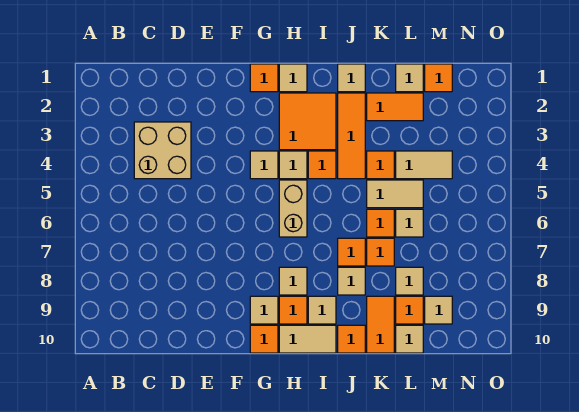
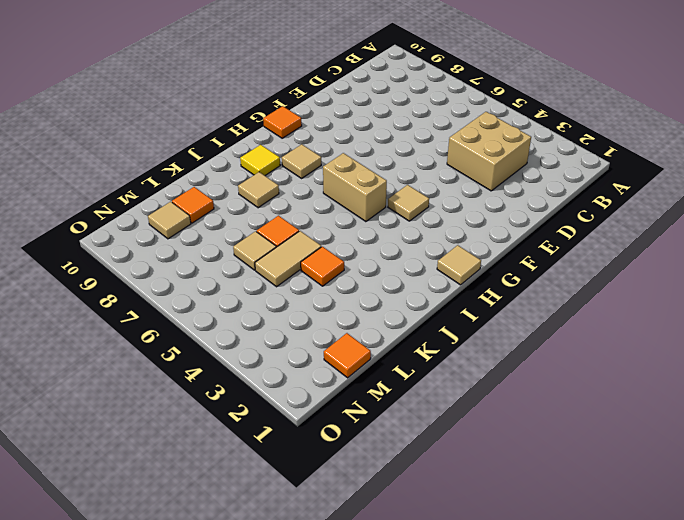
yellow 1x1 tile [240,145,280,176] -> tan 1x1 tile [308,296,336,324]
none -> orange 1x1 tile [250,64,278,92]
none -> tan 1x1 tile [250,296,278,324]
none -> orange 2x2 tile [279,93,336,150]
none -> tan 1x1 tile [279,151,307,179]

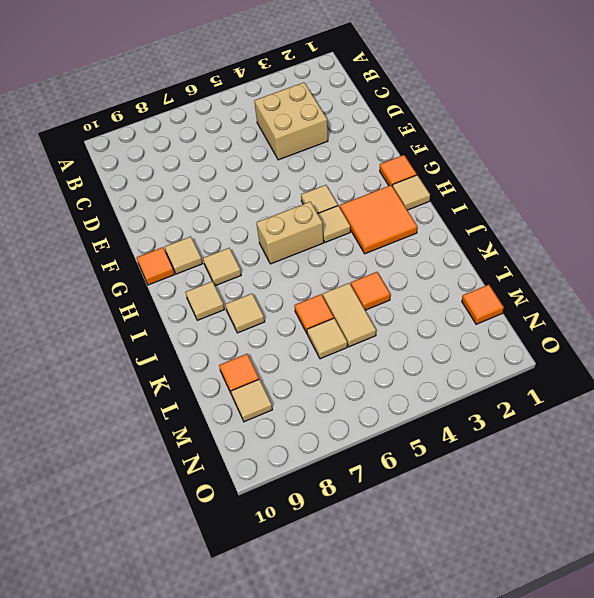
none -> orange 1x1 tile [279,296,307,324]
none -> tan 1x2 tile [279,325,336,353]
none -> orange 1x1 tile [308,151,336,179]
none -> tan 1x1 tile [338,64,365,92]

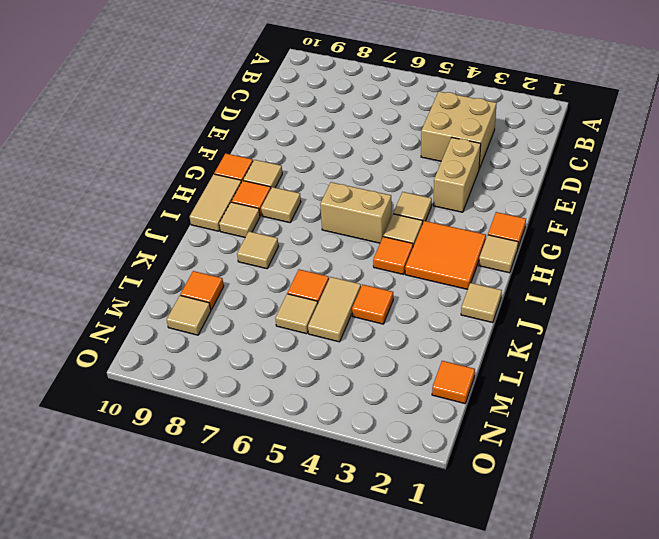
tan 1x2 brick [433,138,481,212] -> none
none -> orange 1x3 tile [338,93,365,179]
none -> orange 1x1 tile [338,238,365,266]
none -> orange 1x1 tile [338,325,365,353]
none -> orange 1x2 tile [367,93,423,121]

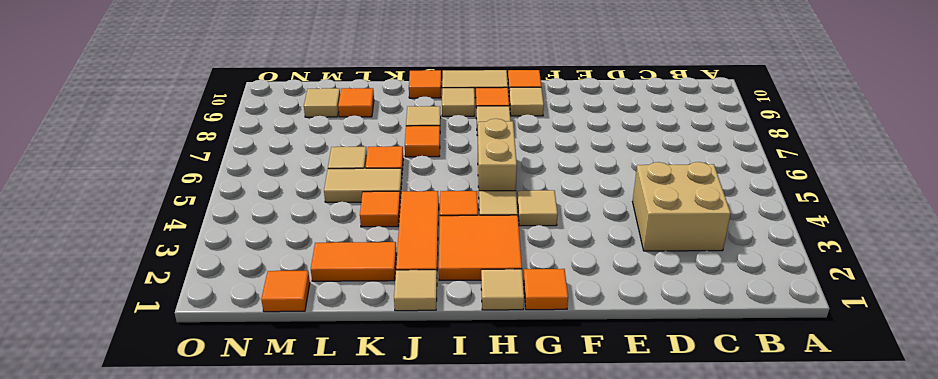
none -> orange 1x1 tile [367,238,394,266]
none -> orange 1x2 tile [367,296,394,353]
none -> tan 1x1 tile [396,64,423,92]
none -> tan 1x2 tile [396,151,452,179]

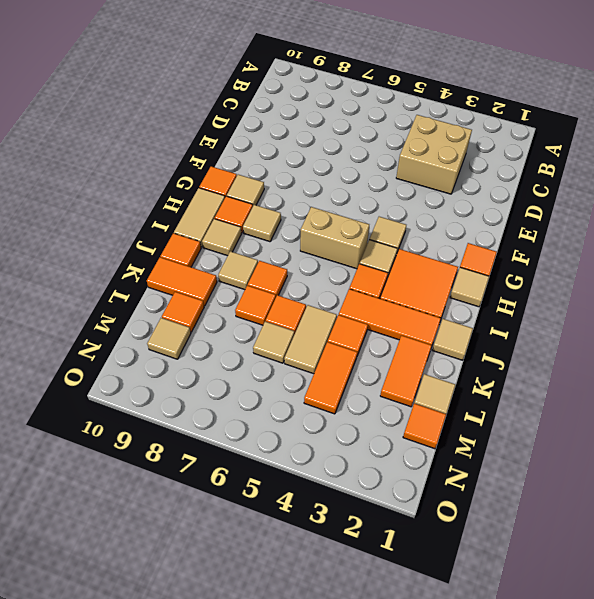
orange 1x2 tile [304,342,357,414] -> tan 1x2 tile [396,151,452,179]
none -> tan 1x1 tile [396,267,423,295]
none -> tan 1x1 tile [396,325,423,353]

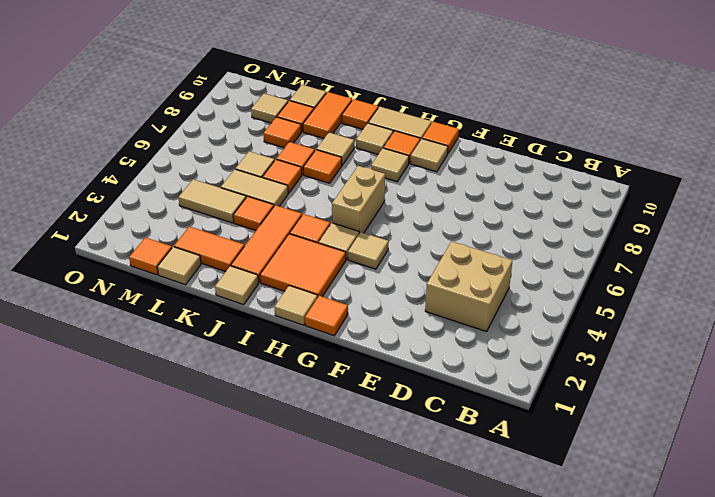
orange 1x1 tile [263,117,301,148] -> tan 1x1 tile [396,267,423,295]

